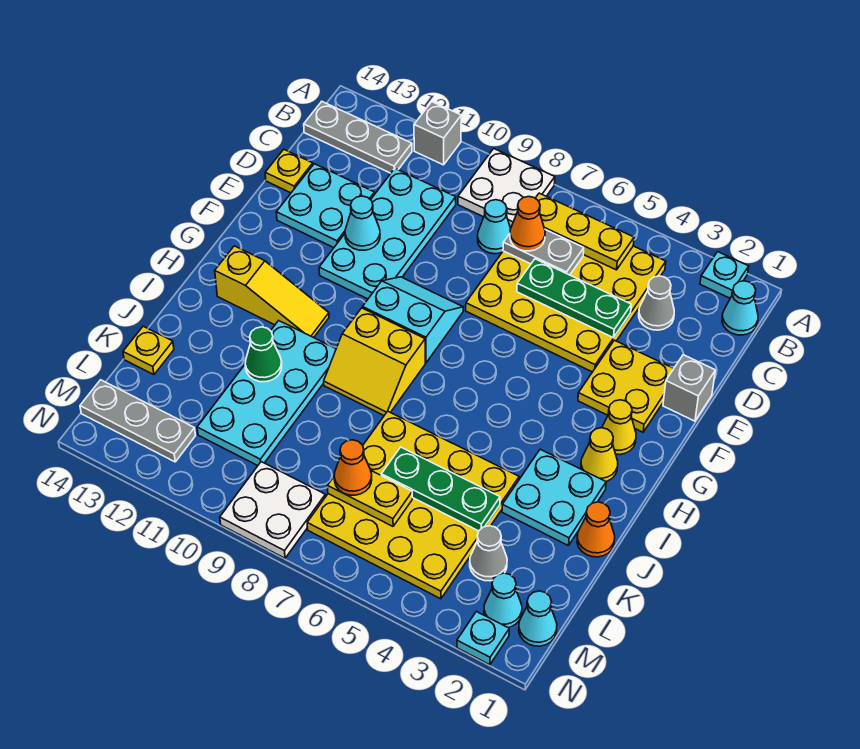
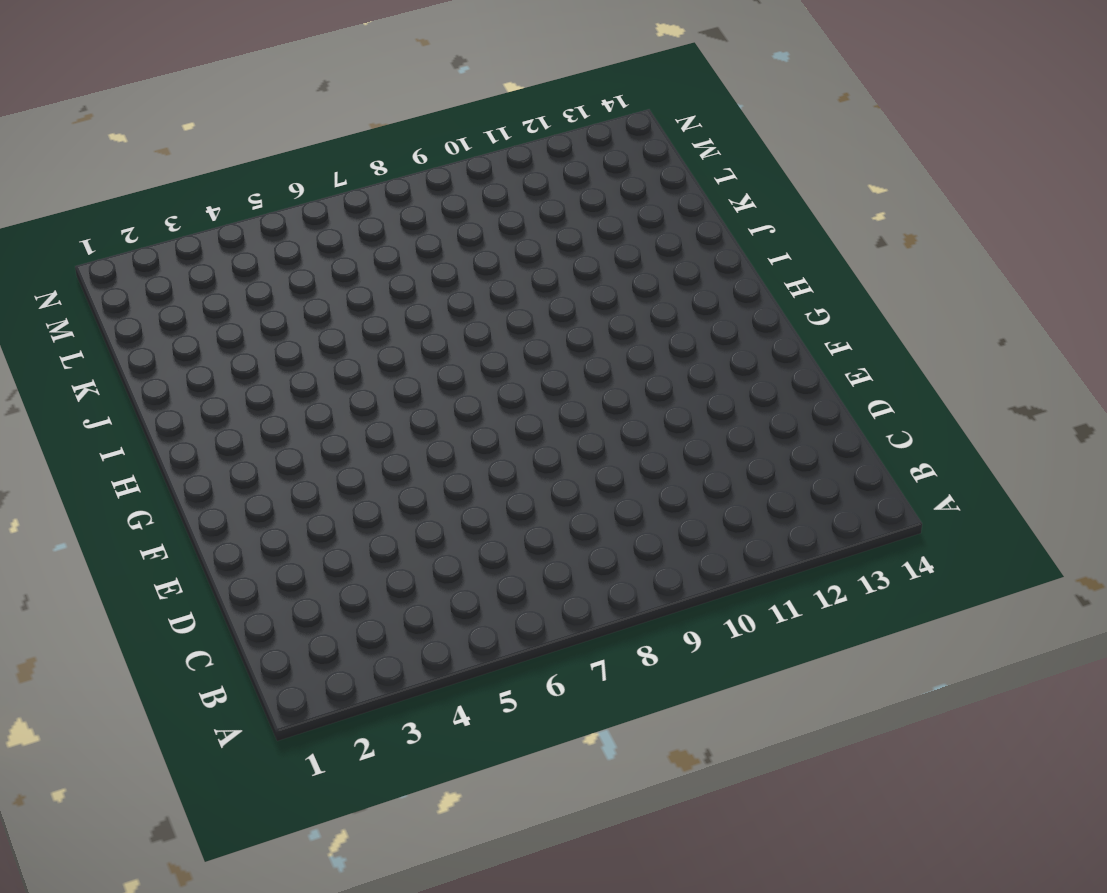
none -> cyan 1x1 plate [700,252,749,298]
none -> white 2x2 plate [458,149,555,228]
none -> grey 1x1 brick [414,102,461,165]
none -> cyan 1x1 cone [722,281,758,335]

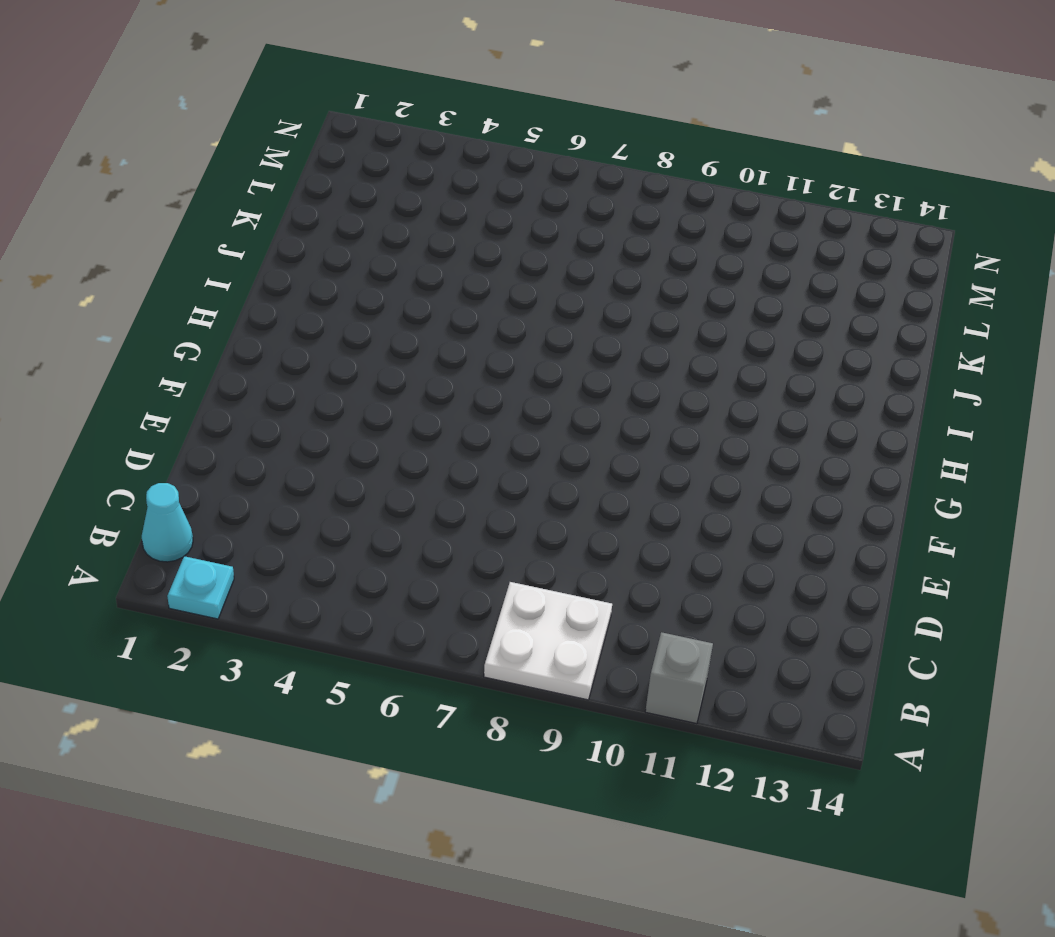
none -> yellow 4x4 plate [466,246,666,372]
none -> grey 1x3 plate [304,102,412,173]
none -> grey 1x1 cone [639,276,674,330]
none -> cyan 1x1 cone [478,200,511,254]

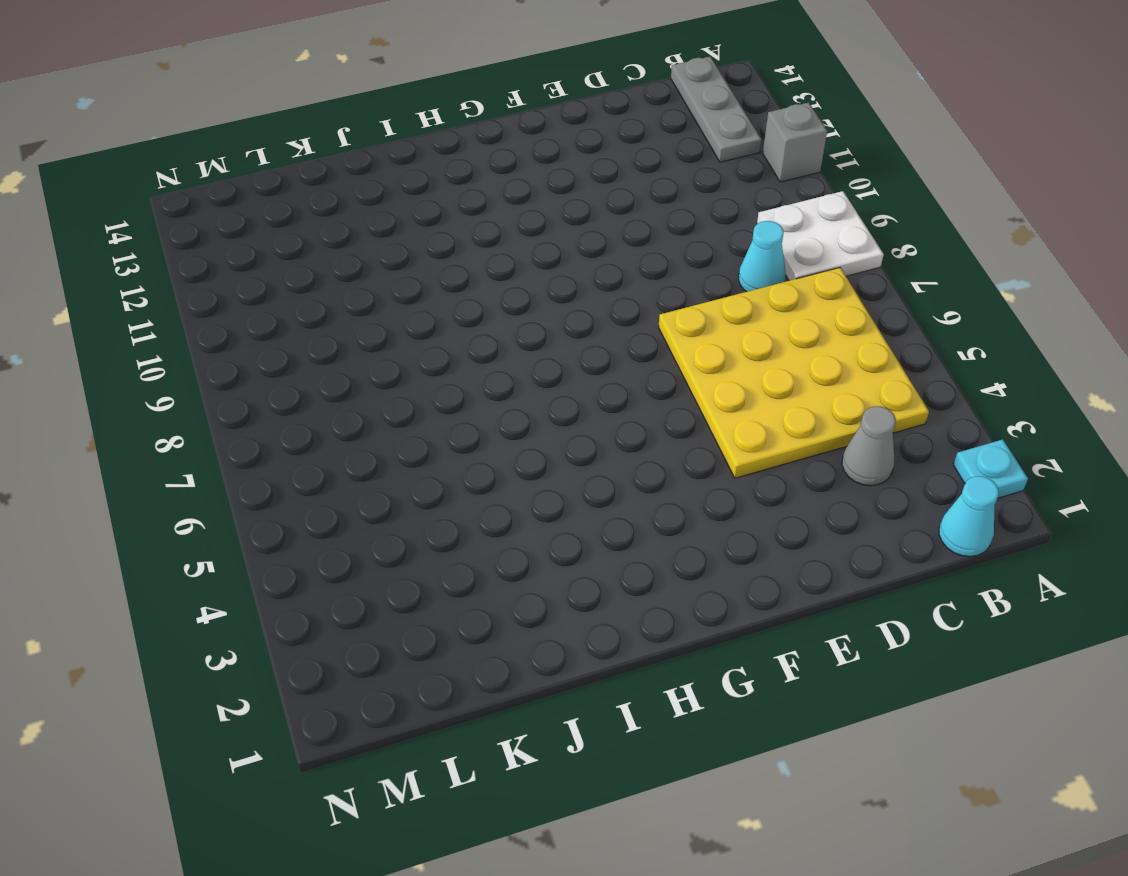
none -> cyan 2x4 plate [319,168,456,299]
none -> cyan 2x2 plate [276,164,375,248]
none -> yellow 1x1 plate [265,149,313,193]
none -> grey 1x1 brick [663,355,715,421]

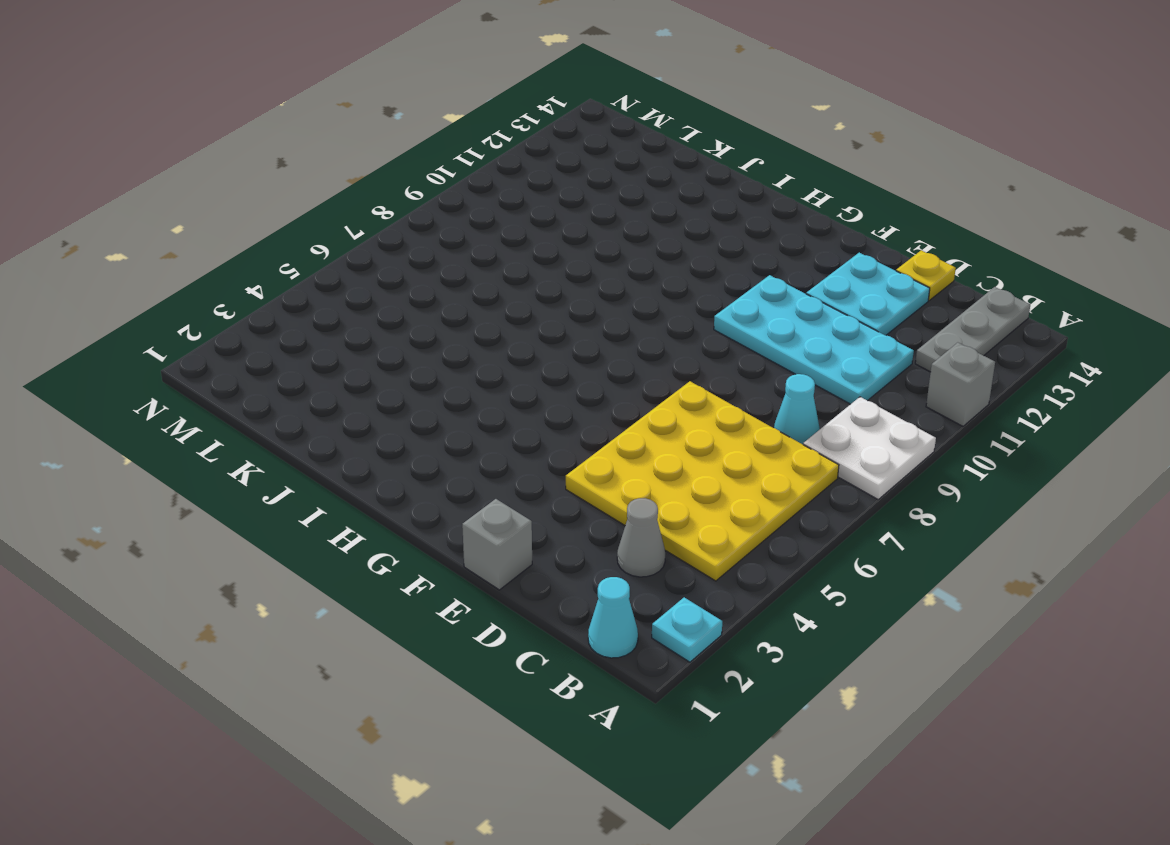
none -> yellow 2x2 plate [578,340,674,432]
none -> cyan 2x2 slope [363,277,463,363]
none -> yellow 1x1 cone [602,400,636,455]
none -> yellow 1x1 cone [581,428,618,481]

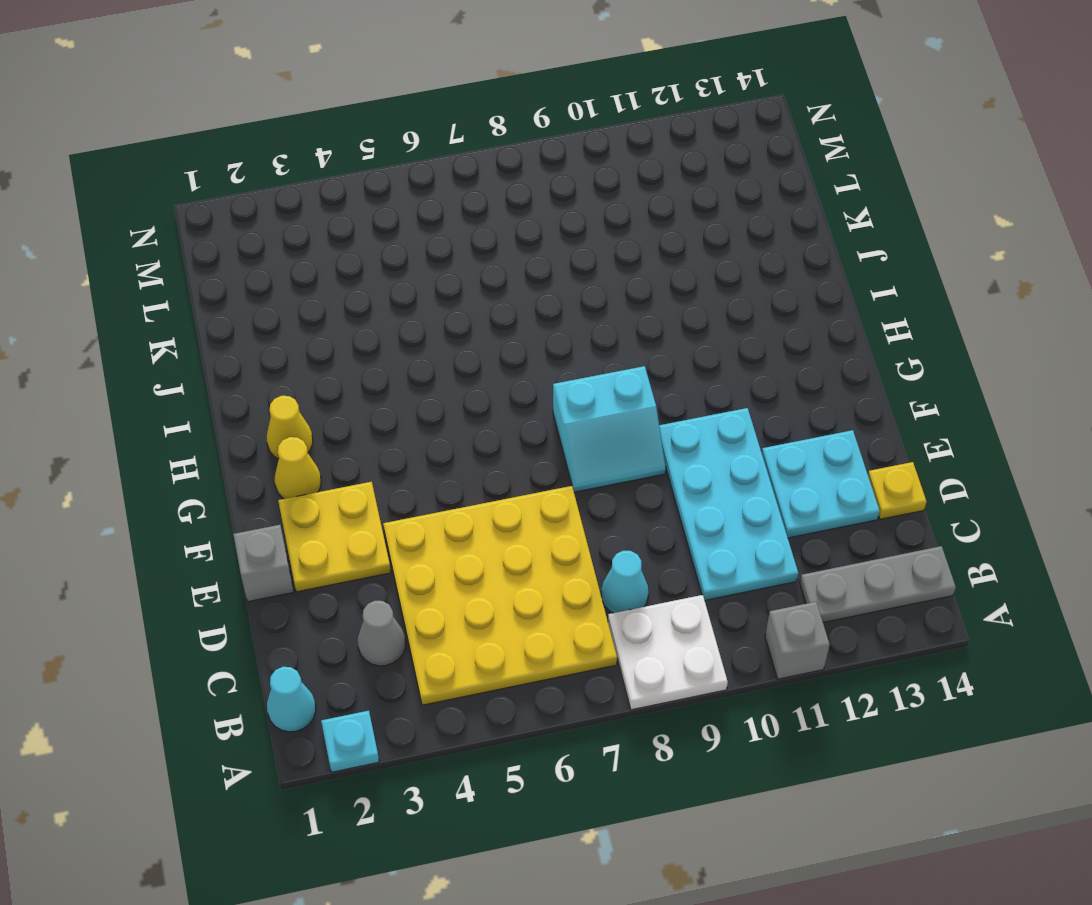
none -> yellow 2x2 slope [324,308,425,415]
none -> yellow 1x3 slope [215,246,329,338]
none -> cyan 2x2 plate [502,449,606,546]
none -> cyan 2x4 plate [197,321,336,466]

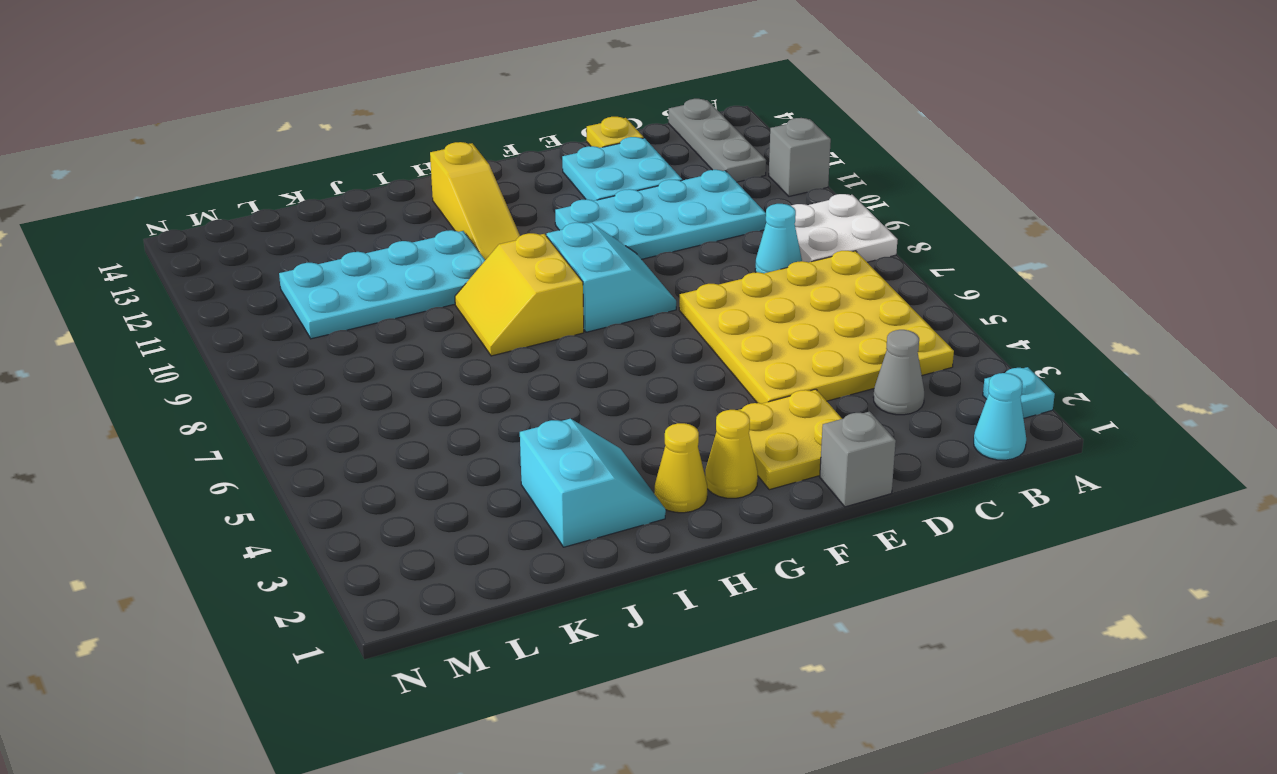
cyan 2x2 slope [520,419,666,547] -> cyan 2x2 plate [502,449,606,546]
none -> orange 1x1 cone [577,502,615,557]
none -> yellow 4x4 plate [307,411,519,599]
none -> yellow 1x1 plate [123,326,174,375]
none -> grey 1x1 cone [470,526,507,581]

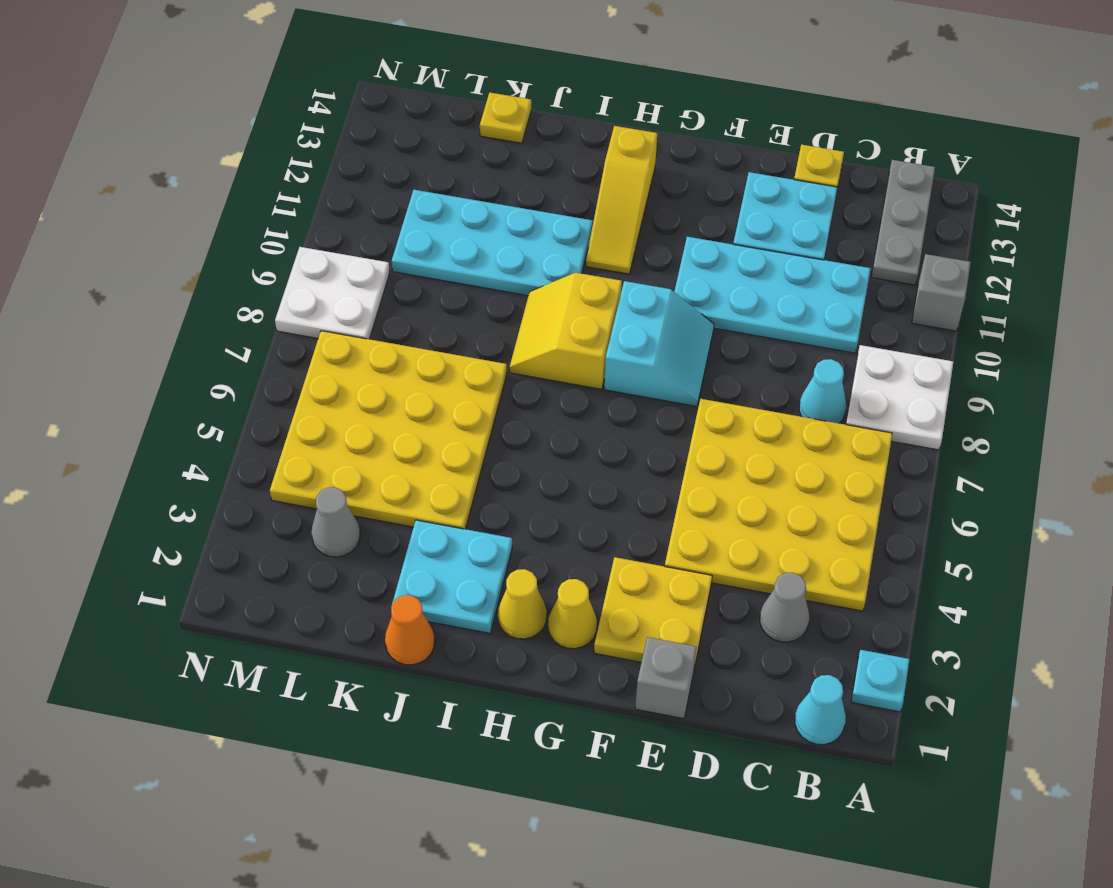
none -> cyan 1x1 cone [519,591,557,646]
none -> cyan 1x1 cone [484,573,522,628]
none -> grey 1x3 plate [80,380,195,462]
none -> cyan 1x1 plate [457,611,509,665]

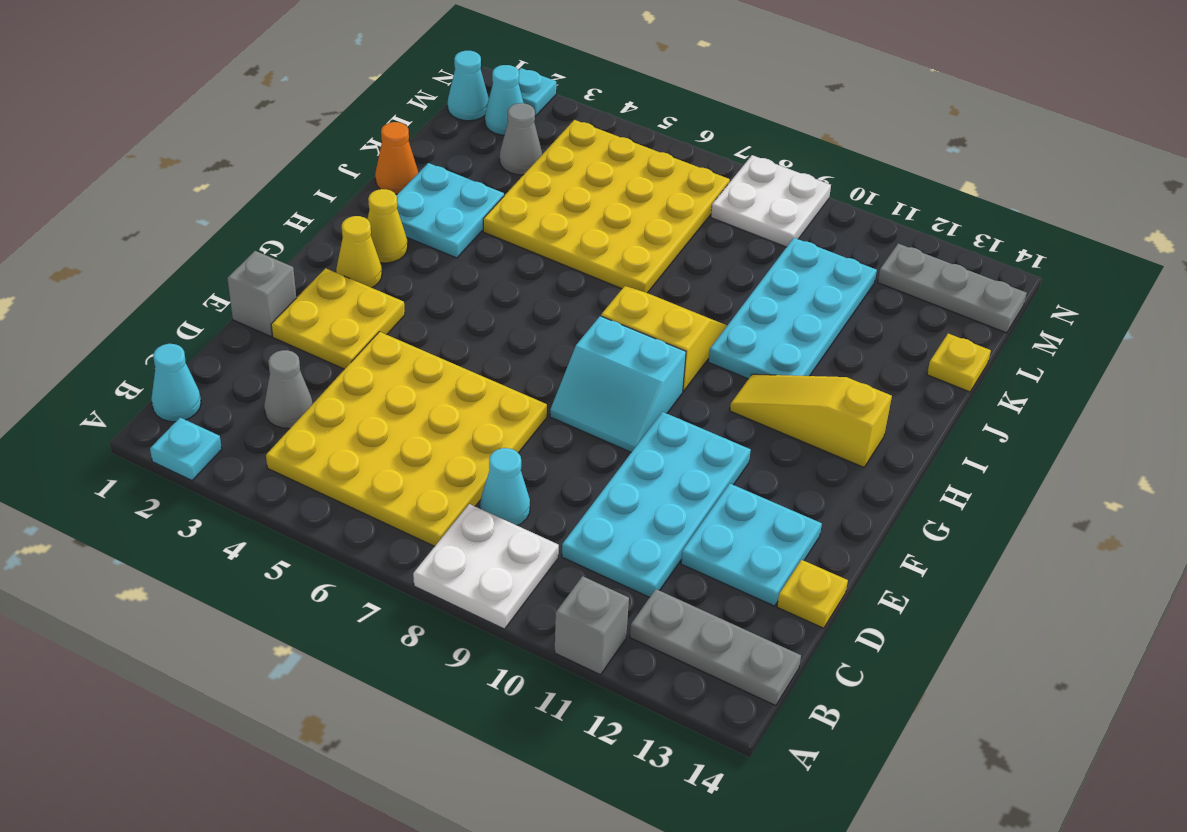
none -> yellow 1x3 plate [536,193,634,270]
none -> grey 1x2 plate [503,230,584,275]
none -> green 1x3 plate [517,259,631,338]
none -> cyan 1x1 cone [345,196,380,250]

